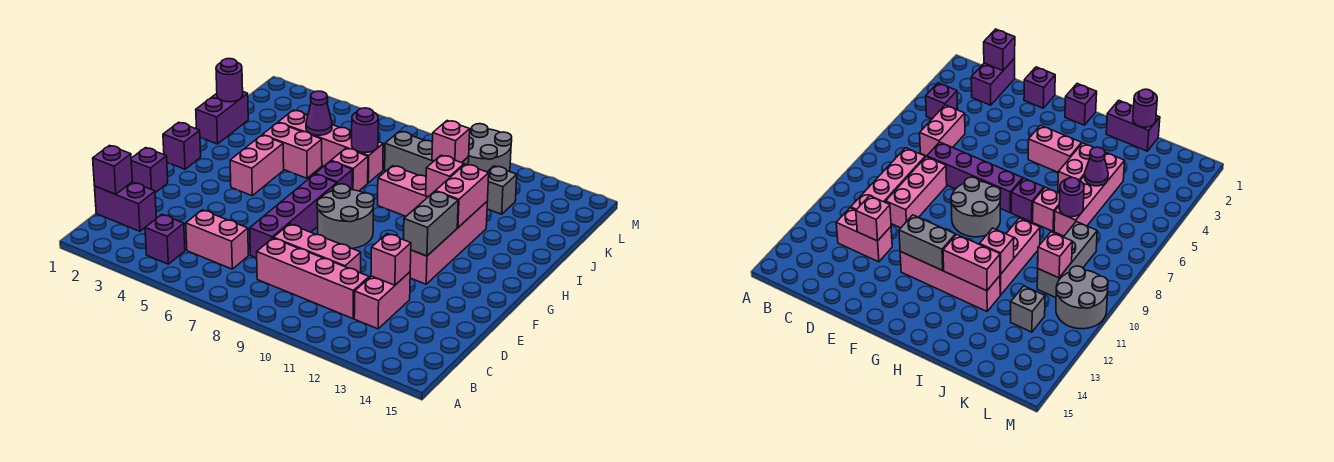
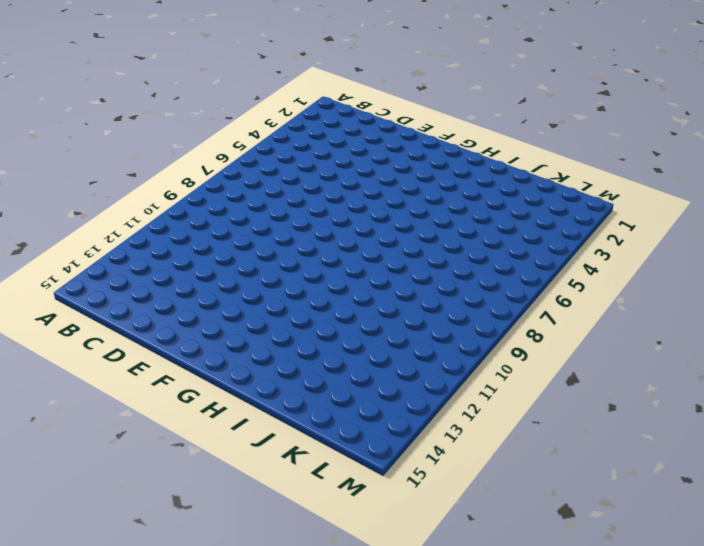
none -> purple 1x1 brick [145,214,185,264]
none -> purple 1x2 brick [95,182,156,231]
none -> pink 1x2 brick [186,210,248,269]
none -> pink 1x4 brick [257,238,369,319]

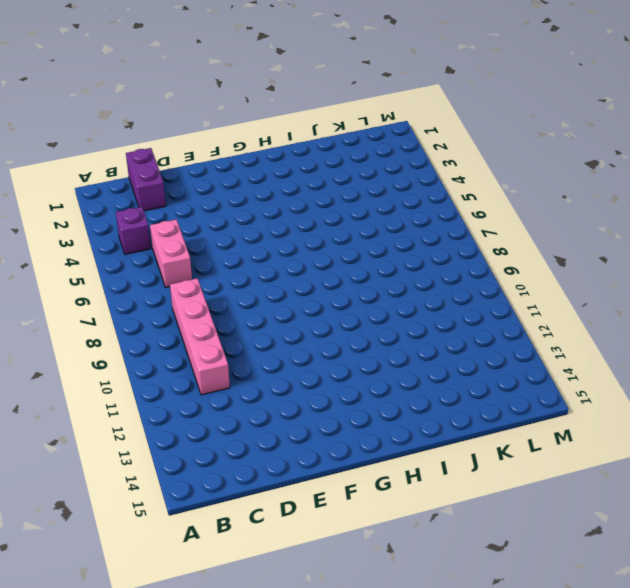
none -> pink 1x2 brick [354,272,410,329]
none -> purple 1x4 brick [250,174,337,258]
none -> pink 1x3 brick [274,224,361,273]
none -> purple 1x1 brick [131,148,168,193]

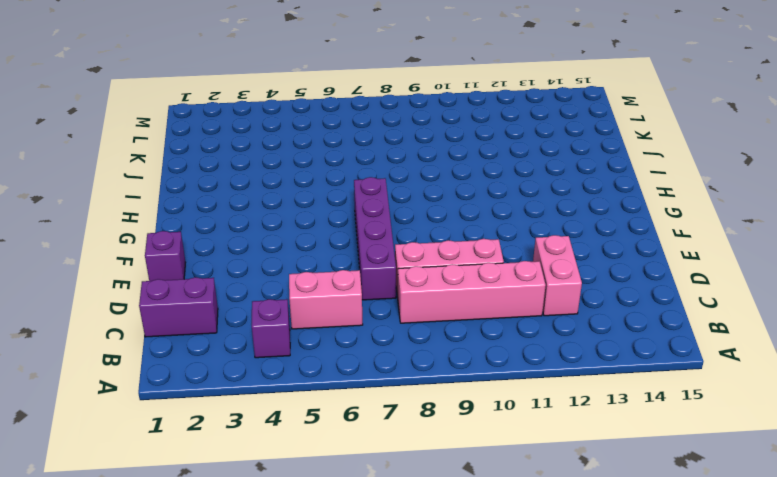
none -> grey 2x2 round brick [317,184,374,249]
none -> pink 1x4 brick [410,202,487,284]
none -> purple 1x1 brick [163,122,201,169]
none -> pink 1x2 brick [230,135,284,196]

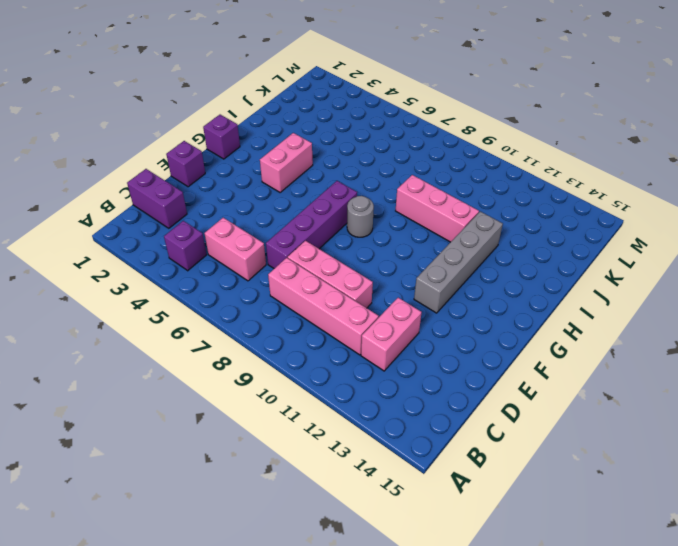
grey 1x4 brick [414,211,503,313] -> pink 1x4 brick [410,202,487,284]
grey 1x1 round brick [347,196,374,237] -> grey 2x2 round brick [317,184,374,249]
none -> purple 1x1 brick [316,161,352,190]
none -> purple 1x2 brick [196,92,248,144]
none -> pink 1x2 brick [263,123,322,178]
none -> pink 1x1 brick [331,148,368,191]

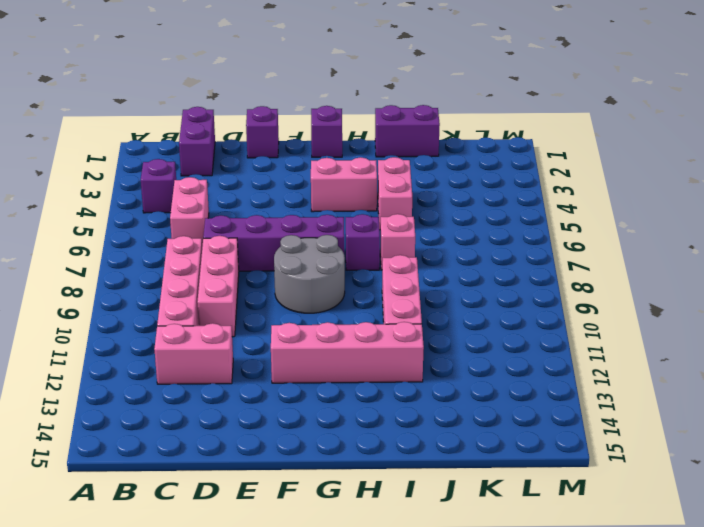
none -> pink 1x4 brick [278,110,383,183]
none -> grey 1x3 brick [385,131,469,176]
none -> grey 1x1 brick [487,166,517,214]
none -> grey 2x2 round brick [468,124,512,172]

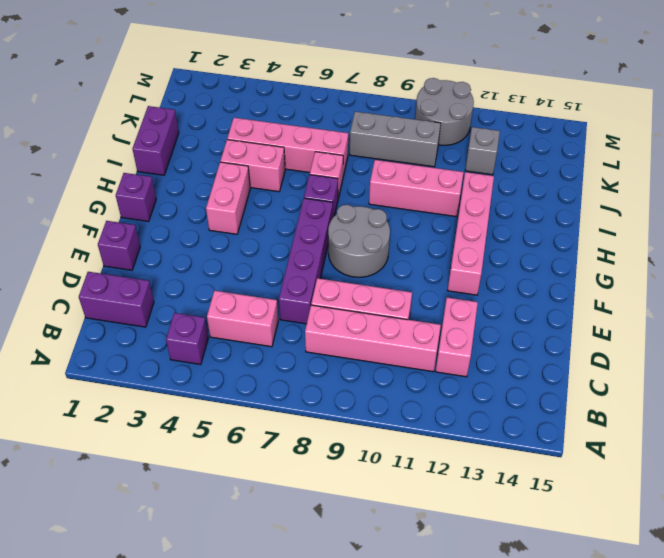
none -> purple 1x1 brick [93,145,132,194]
none -> pink 1x1 brick [371,234,411,285]
none -> grey 1x2 brick [404,191,458,256]
none -> pink 1x2 brick [436,164,489,227]

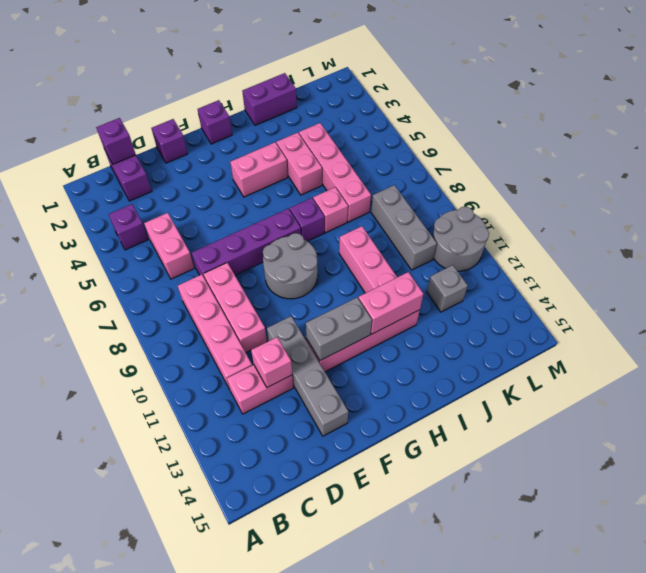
grey 1x4 brick [267,316,348,436] -> none
none -> pink 1x1 brick [426,155,464,197]
none -> purple 1x1 round brick [216,59,243,102]
none -> purple 1x1 cone [306,91,332,135]
none -> purple 1x1 round brick [352,108,378,153]

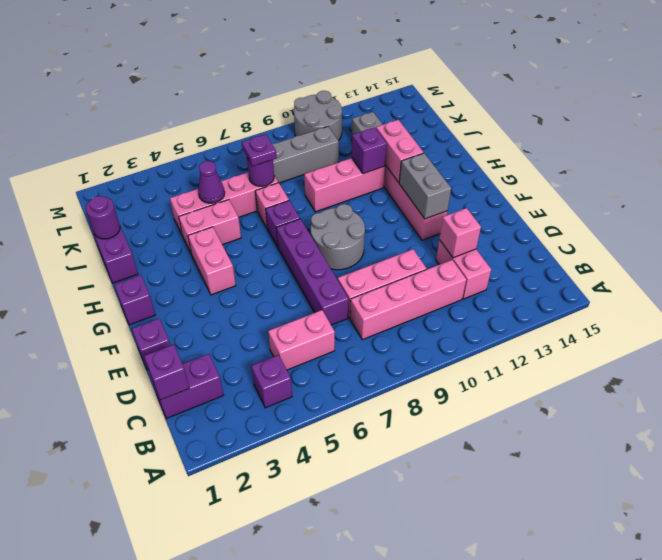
purple 1x1 brick [352,127,387,174] -> pink 1x1 brick [426,155,464,197]
purple 1x1 plate [242,134,277,166] -> none
none -> pink 1x1 brick [432,121,470,163]

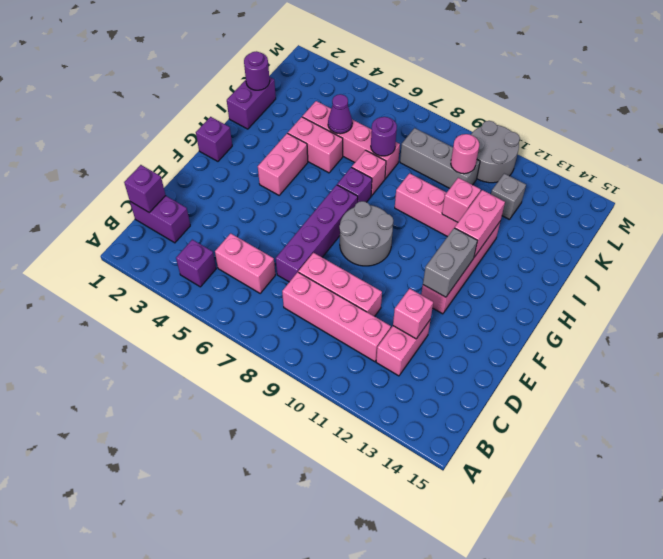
pink 1x1 round brick [451,134,479,174] -> pink 1x1 brick [432,121,470,163]
none -> purple 1x1 brick [131,148,168,193]

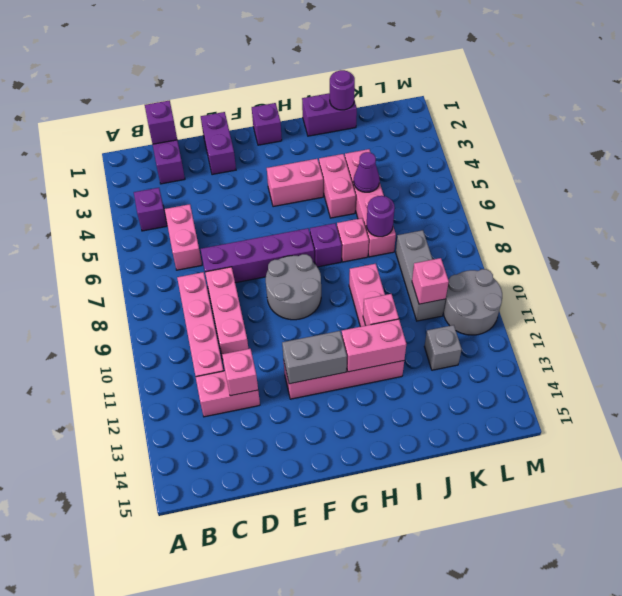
purple 1x2 brick [201,112,236,175] -> purple 1x1 brick [131,148,168,193]

